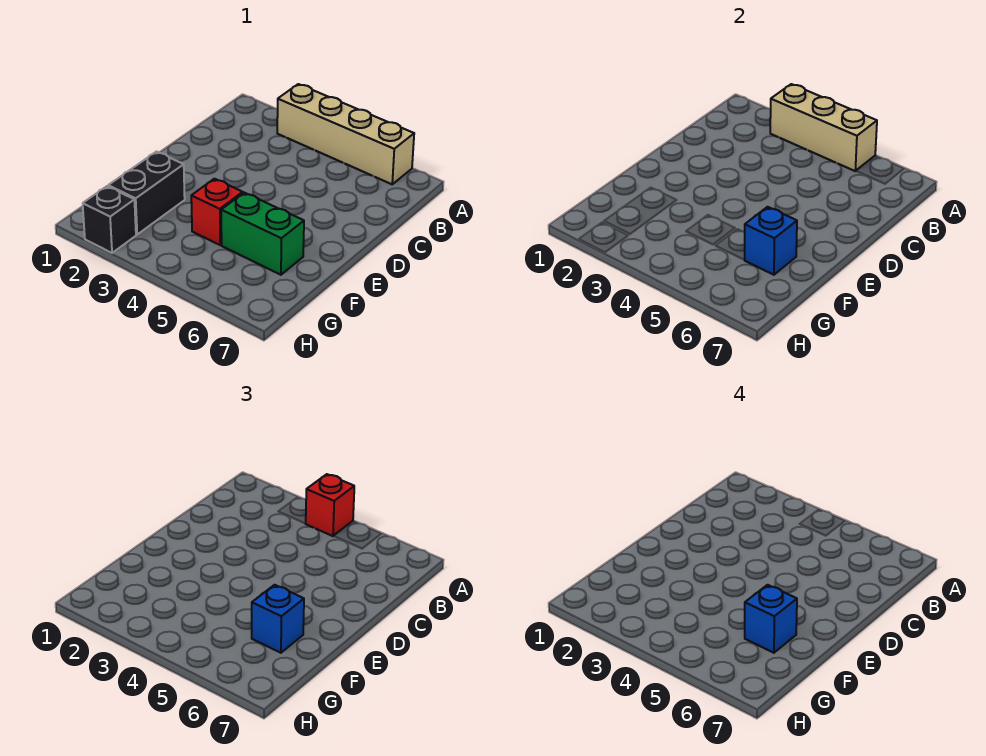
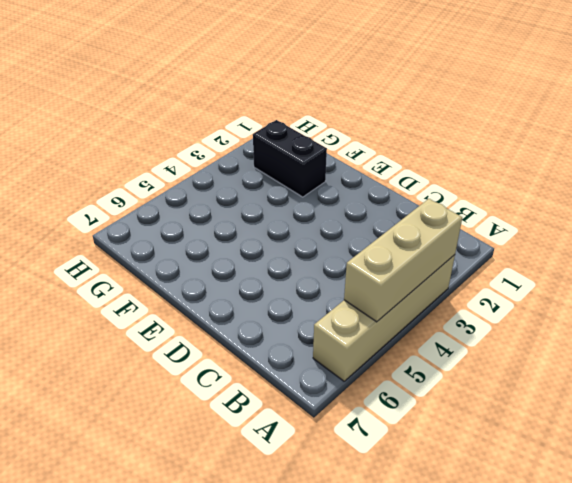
none -> red 1x1 brick [191,179,243,245]
none -> green 1x2 brick [221,193,304,275]

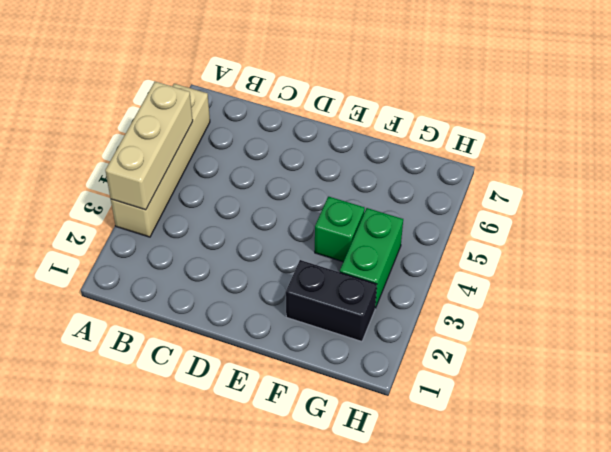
green 1x1 brick [315,197,365,262] -> red 1x1 brick [191,179,243,245]
green 1x2 brick [340,208,403,308] -> green 1x2 brick moved to [221,193,304,275]
none -> black 1x1 brick [83,186,136,253]
none -> blue 1x1 brick [745,207,797,275]

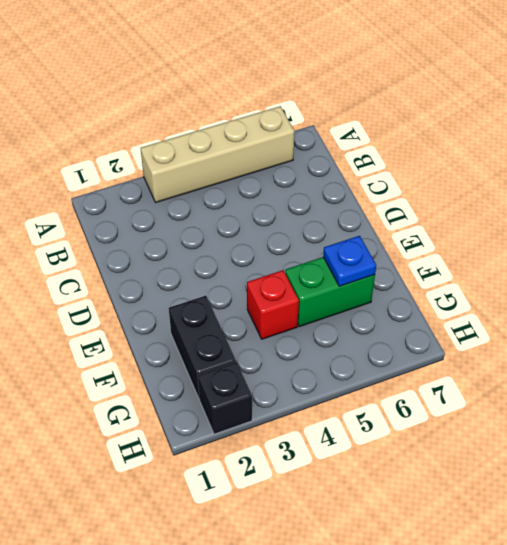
blue 1x1 plate [323,236,376,286] -> blue 1x1 brick [745,207,797,275]
none -> tan 1x3 brick [770,84,877,171]
none -> red 1x1 brick [305,474,354,536]

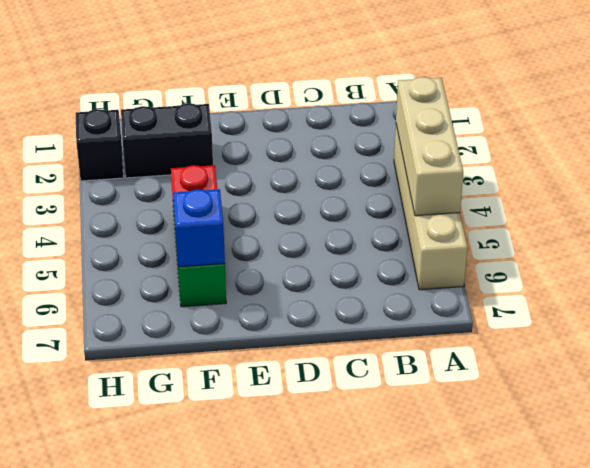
none -> red 1x1 brick [305,474,354,536]
none -> blue 1x1 brick [252,585,304,653]

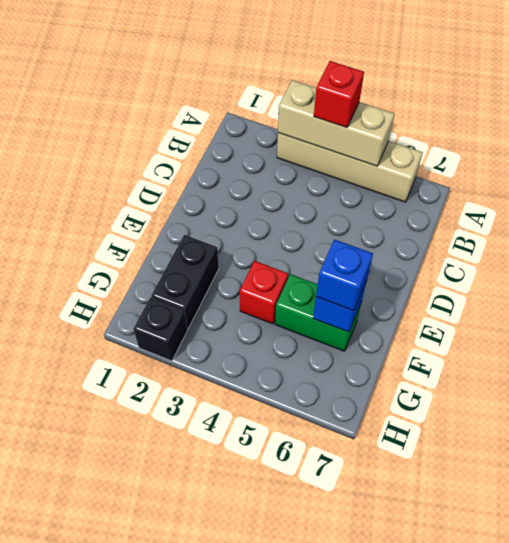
none -> blue 1x1 brick [745,585,797,653]

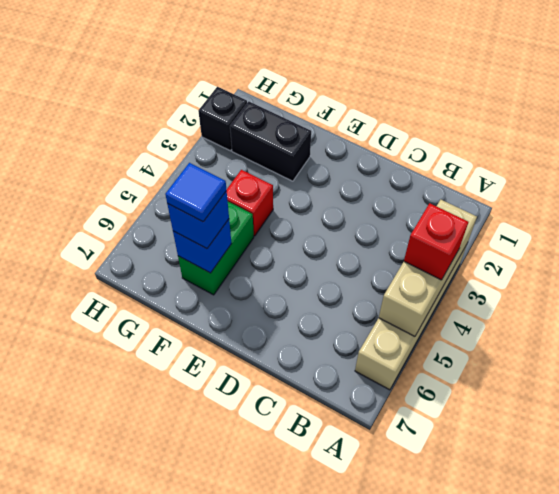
blue 1x1 tile [165,163,226,222] -> blue 1x1 brick [745,585,797,653]

